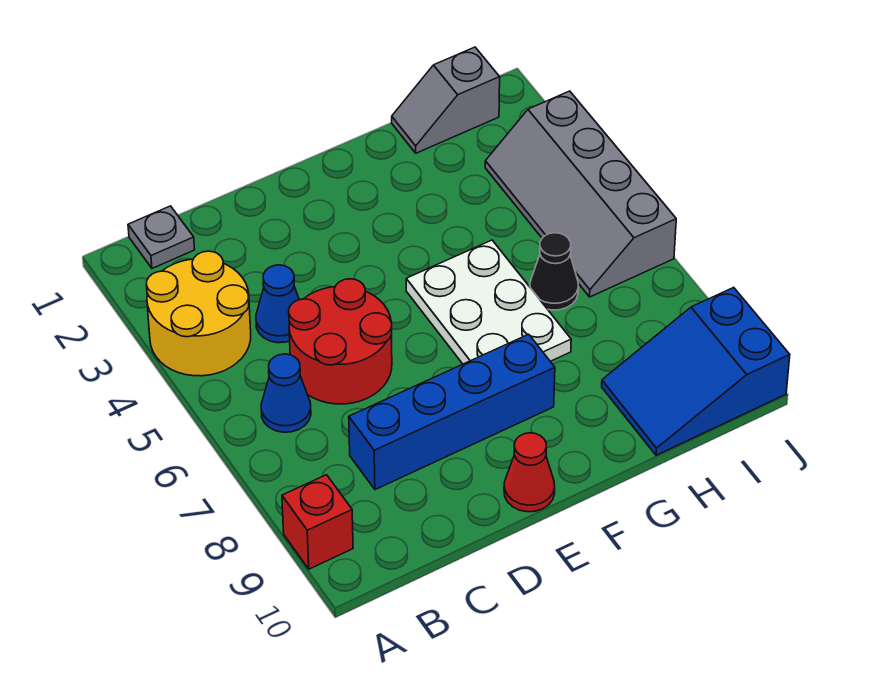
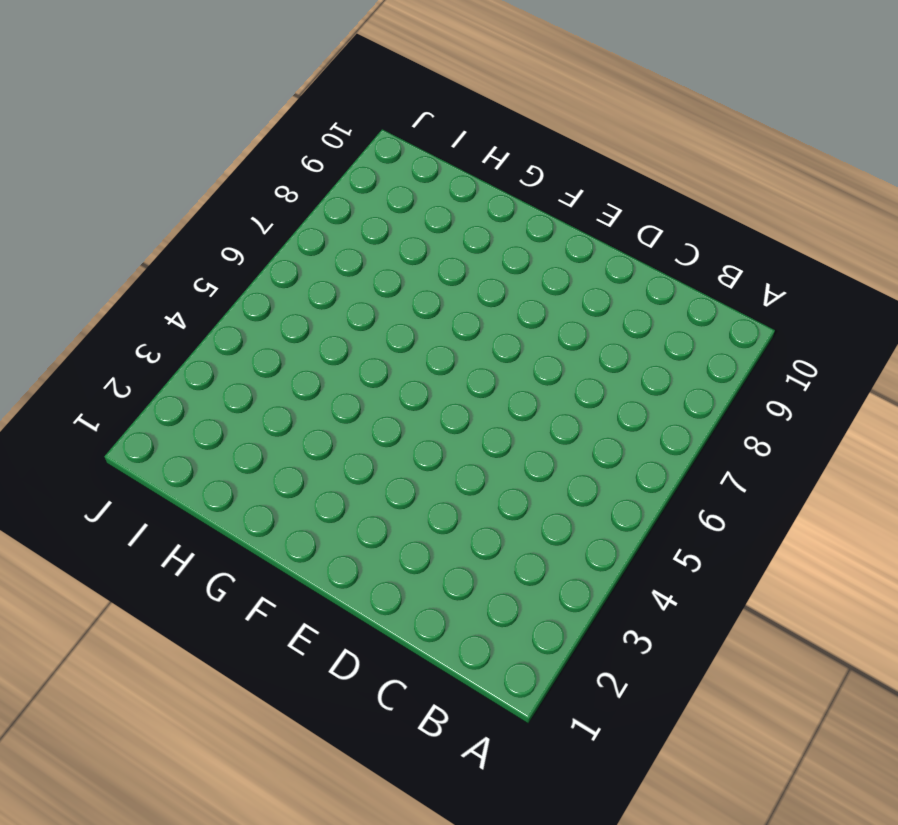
none -> yellow 2x2 round brick [147,251,251,376]
none -> red 1x1 brick [282,475,353,569]
none -> grey 1x1 plate [128,206,195,268]

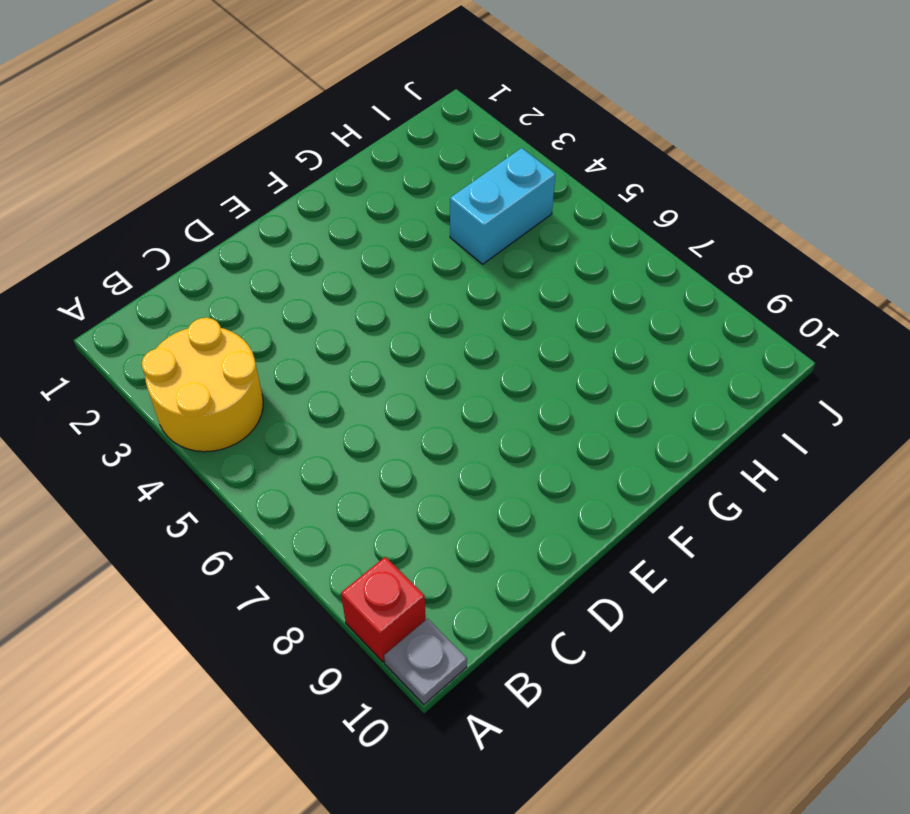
grey 1x1 plate [384,619,467,705] -> grey 1x1 plate moved to [128,206,195,268]
cyan 1x2 brick [450,148,555,264] -> grey 2x4 slope [485,91,676,297]
none -> blue 1x1 cone [261,354,311,432]
none -> blue 1x1 cone [256,265,299,343]
none -> red 2x2 round brick [289,279,392,404]

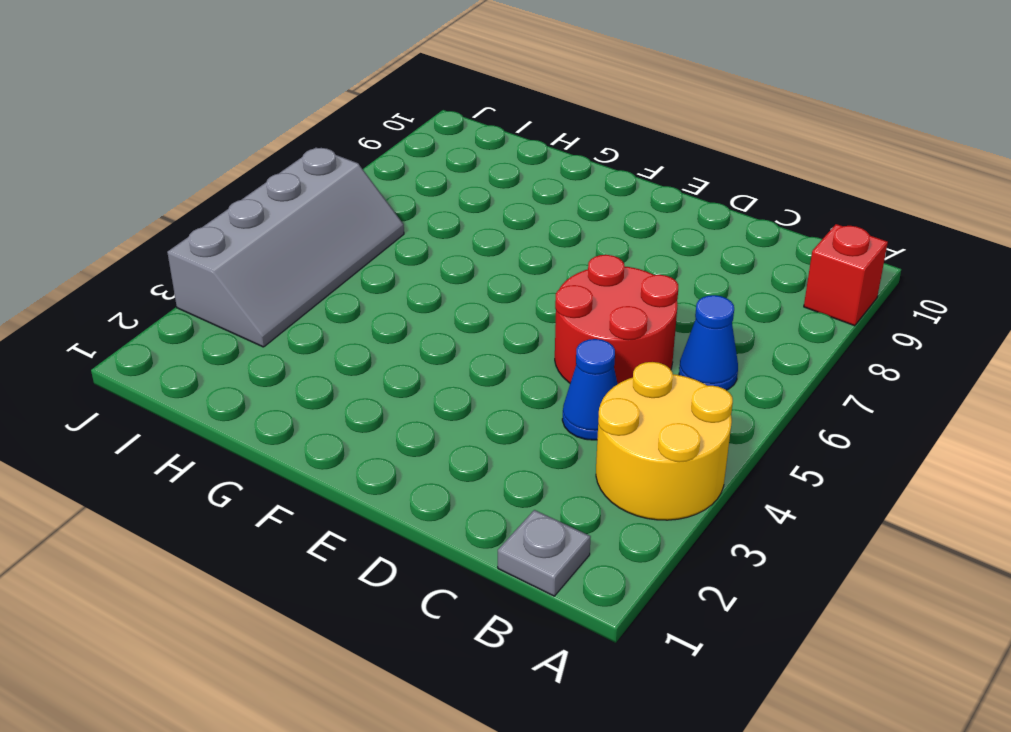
none -> blue 1x4 brick [349,334,555,490]
none -> red 1x1 cone [504,433,555,512]
none -> white 2x3 plate [406,240,571,364]

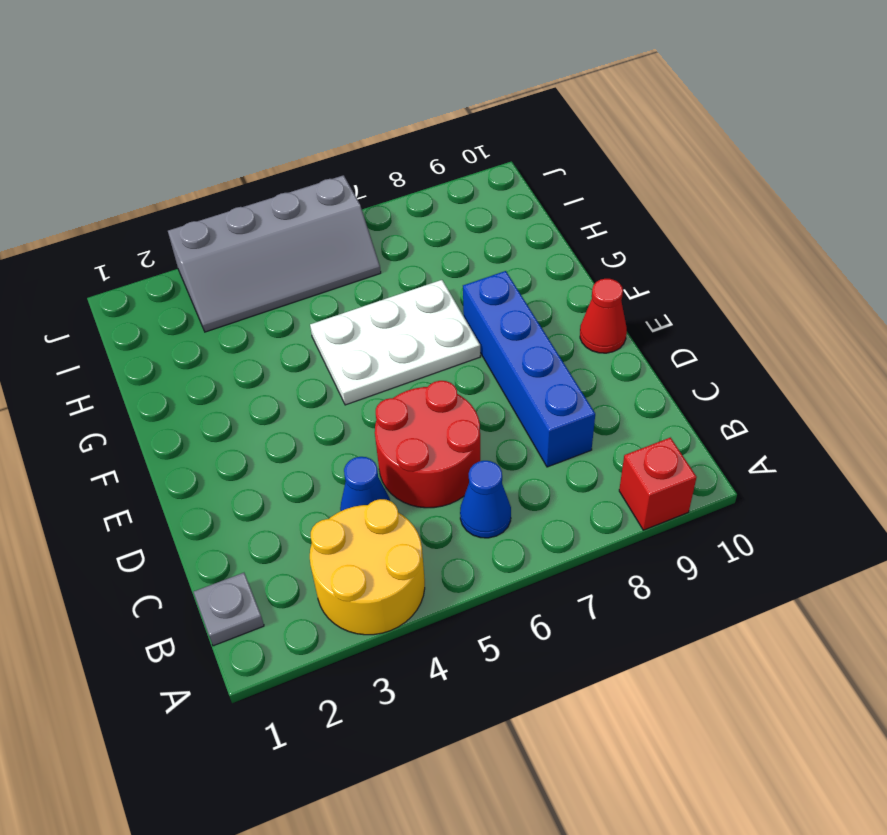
none -> grey 1x2 slope [392,47,500,153]
none -> black 1x1 cone [530,233,578,310]
none -> blue 2x3 slope [602,287,790,455]

